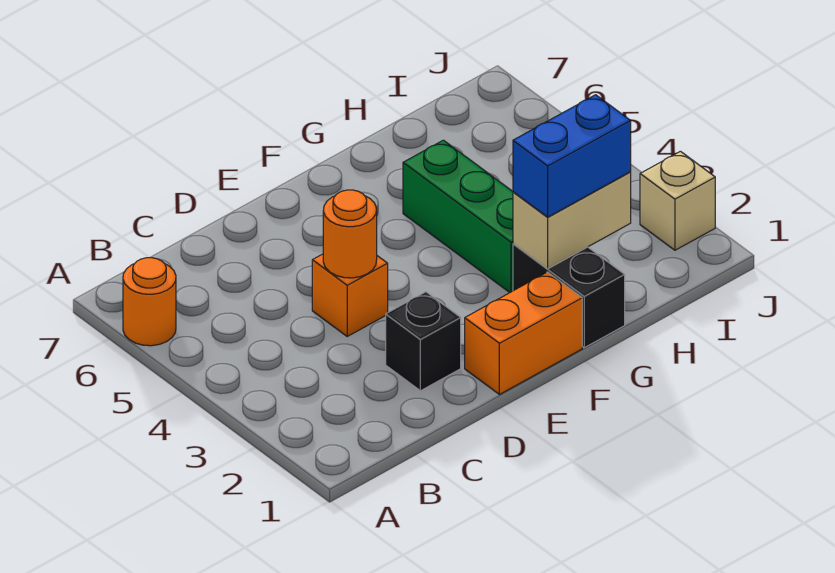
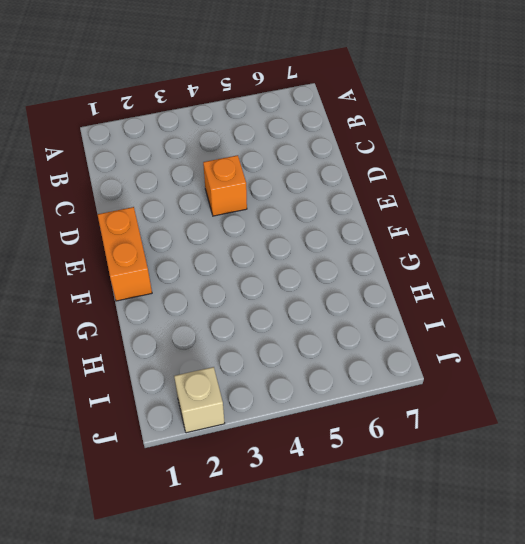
none -> orange 1x1 round brick [123,258,176,346]
none -> black 1x1 brick [386,292,461,391]

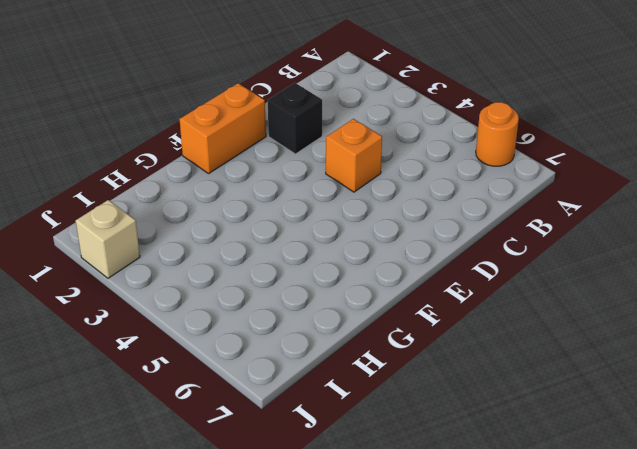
none -> black 1x2 brick [513,244,625,348]
none -> green 1x3 brick [403,140,513,292]

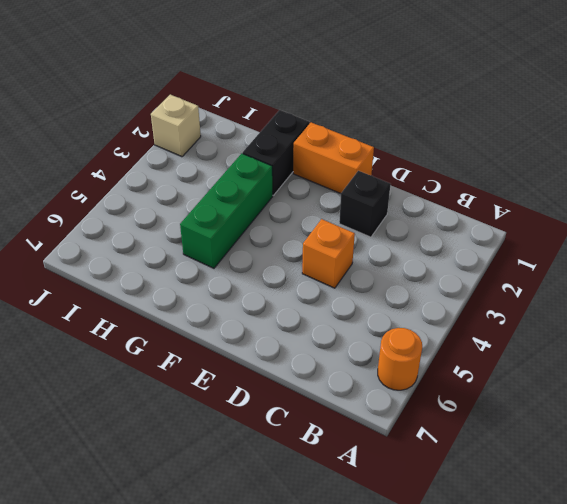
none -> orange 1x1 round brick [323,190,377,278]
none -> tan 1x2 brick [513,172,631,269]

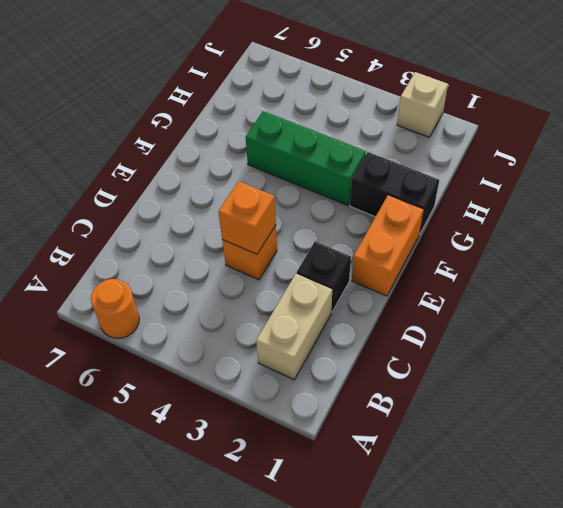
tan 1x2 brick [256,274,332,380] -> tan 1x2 brick moved to [513,172,631,269]
orange 1x1 brick [218,181,276,254] -> orange 1x1 round brick [323,190,377,278]
none -> blue 1x2 brick [513,95,631,217]

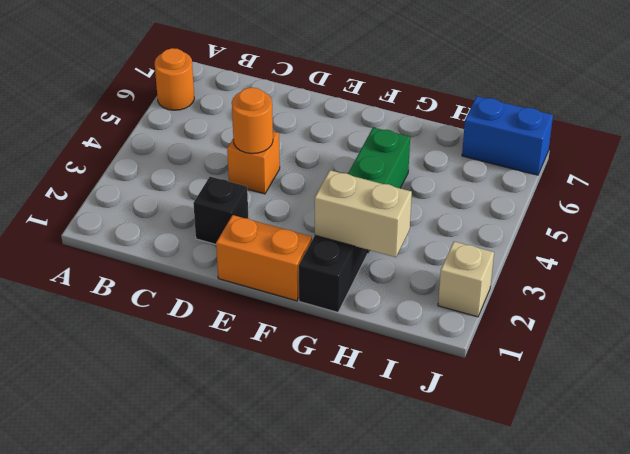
blue 1x2 brick [462,96,553,175] -> blue 1x2 brick moved to [513,95,631,217]

